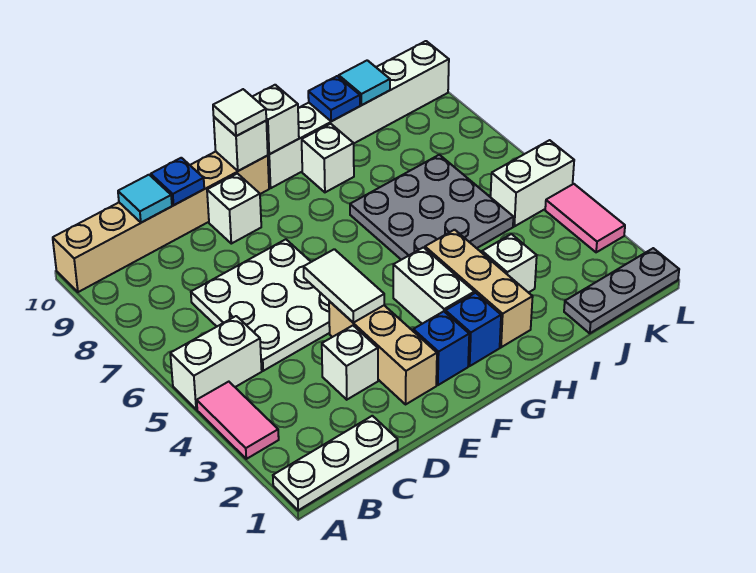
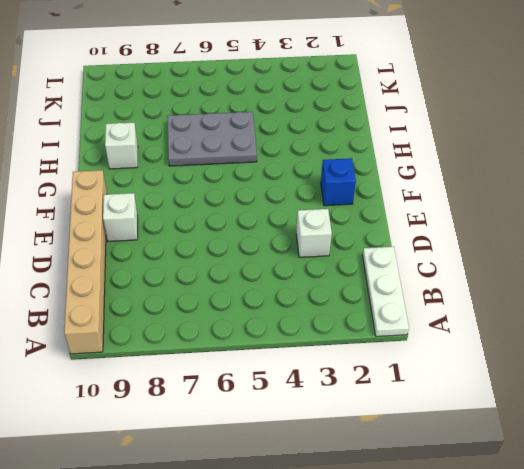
grey 2x3 plate [167,112,257,166] -> grey 3x3 plate [350,155,513,260]
none -> pink 1x2 tile [197,382,279,459]
none -> white 1x2 brick [170,316,262,409]
none -> white 3x3 plate [191,239,330,371]

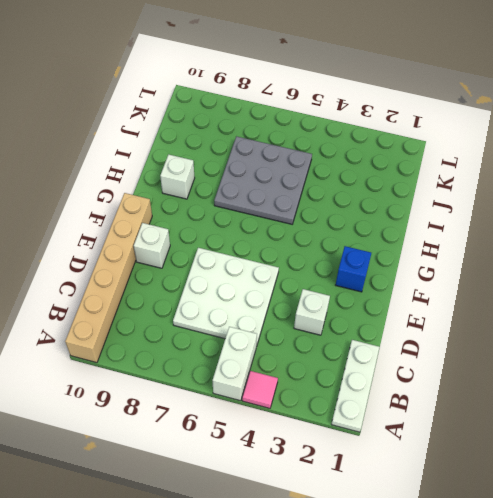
pink 1x1 tile [242,371,278,408] -> pink 1x2 tile [197,382,279,459]
none -> tan 1x3 brick [329,301,437,404]
none -> blue 1x1 brick [445,293,501,366]
none -> white 1x2 brick [393,247,474,324]

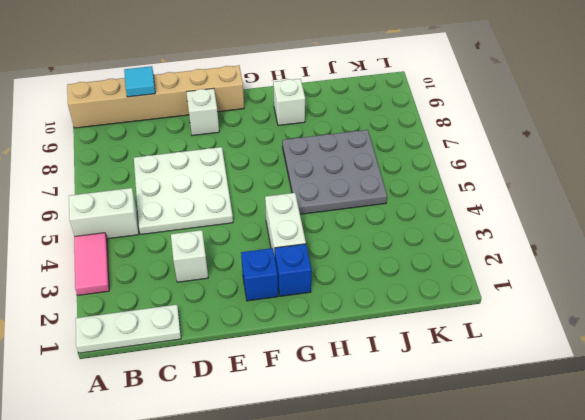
none -> tan 1x3 brick [329,301,437,404]
none -> white 1x6 brick [267,41,449,188]
none -> tan 1x3 brick [425,230,533,347]

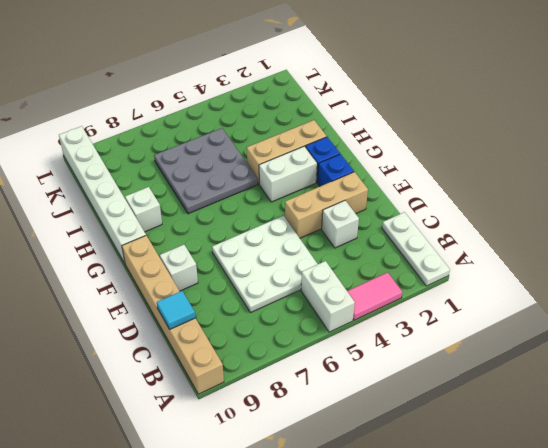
none -> white 1x1 brick [482,234,537,293]
none -> grey 1x3 plate [564,248,679,333]
none -> white 1x2 brick [491,140,574,226]

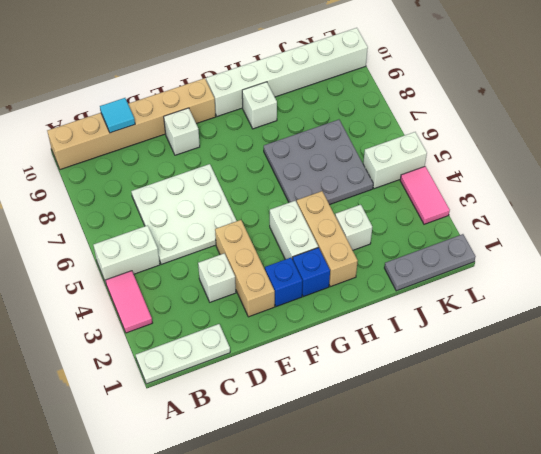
none -> blue 1x1 plate [151,158,204,205]
none -> white 1x2 tile [304,249,384,323]
none -> white 1x1 brick [214,117,268,171]

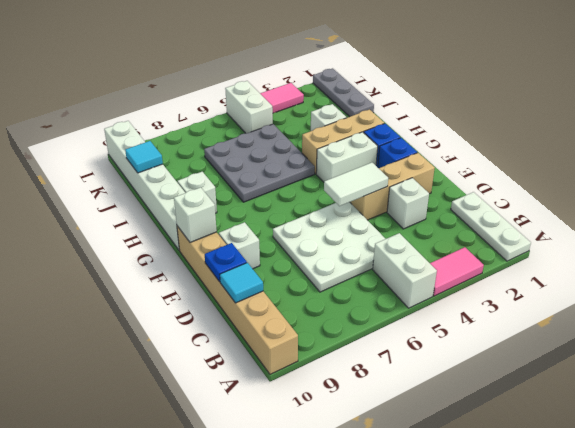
none -> white 1x1 brick [252,85,299,154]
none -> blue 1x1 plate [308,76,360,121]
none -> white 1x1 tile [213,89,266,136]

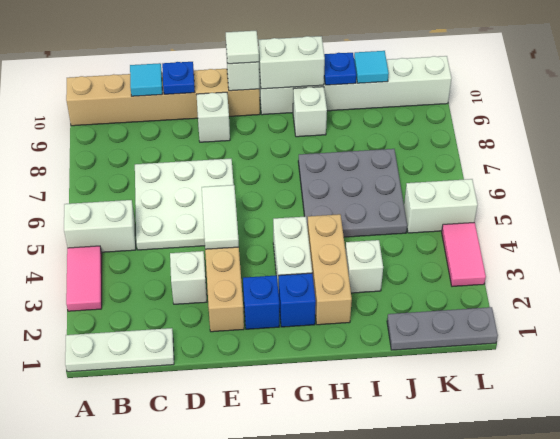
white 1x2 brick [258,36,325,89] -> white 1x1 brick [252,85,299,154]

